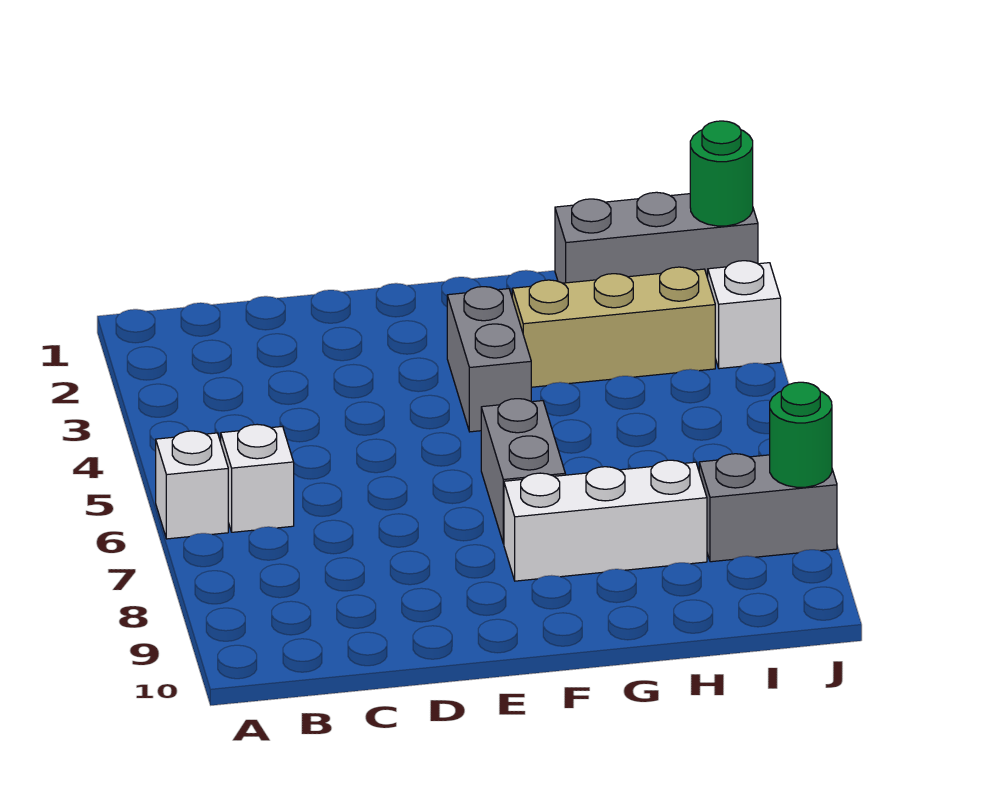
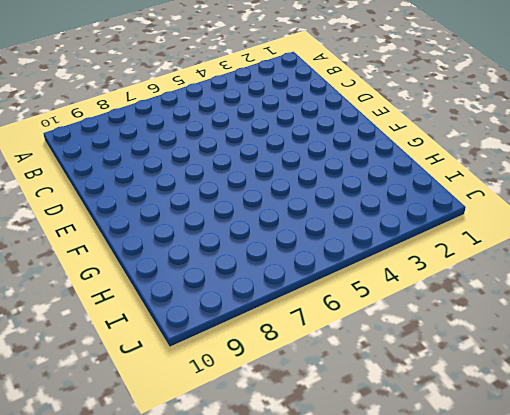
none -> white 1x1 brick [156,431,228,539]
none -> white 1x1 brick [221,424,294,532]

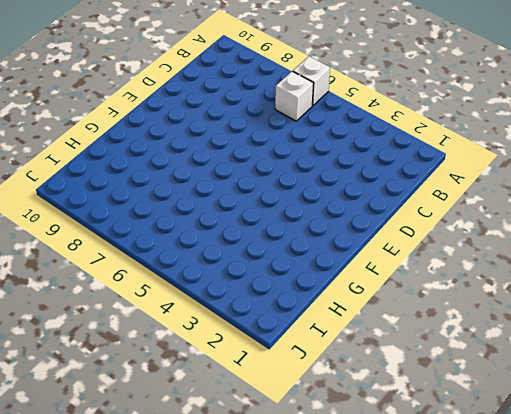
none -> grey 1x2 brick [447,287,531,432]
none -> grey 1x2 brick [481,399,565,544]

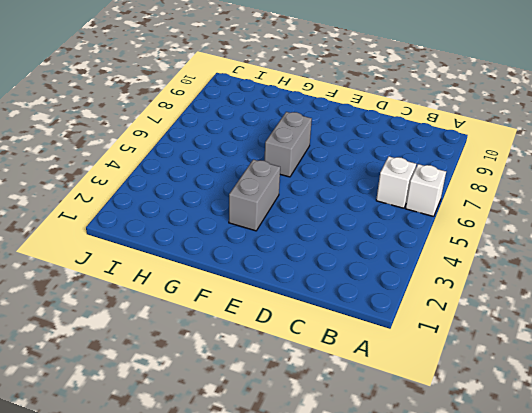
none -> white 1x3 brick [504,460,707,581]
none -> tan 1x3 brick [512,267,715,387]

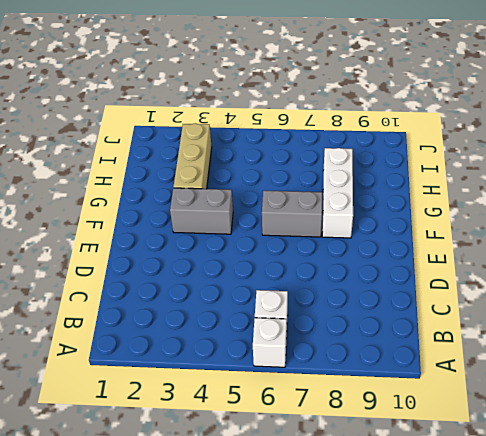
none -> grey 1x3 brick [555,192,758,283]
none -> grey 1x2 brick [699,454,837,562]

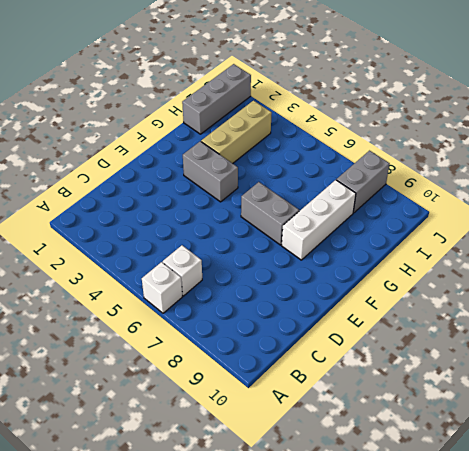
none -> white 1x1 brick [708,261,781,369]
none -> green 1x1 round brick [690,121,753,226]

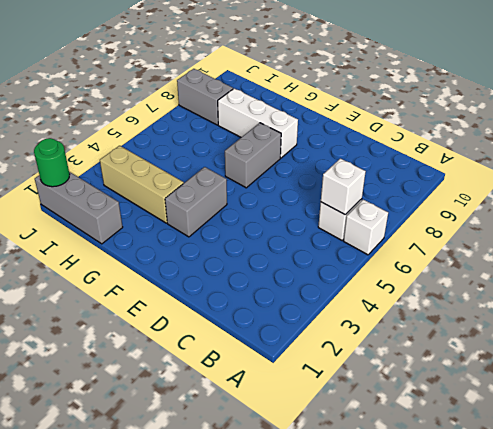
white 1x1 brick [321,159,366,215] -> white 1x1 brick moved to [708,261,781,369]
none -> green 1x1 round brick [770,382,832,487]

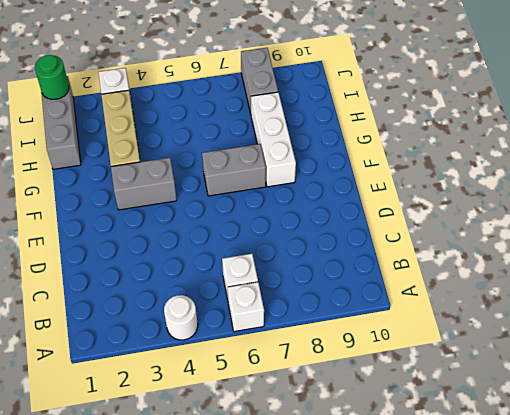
white 1x1 round brick [164,295,198,340] -> none
none -> green 1x1 round brick [770,382,832,487]

